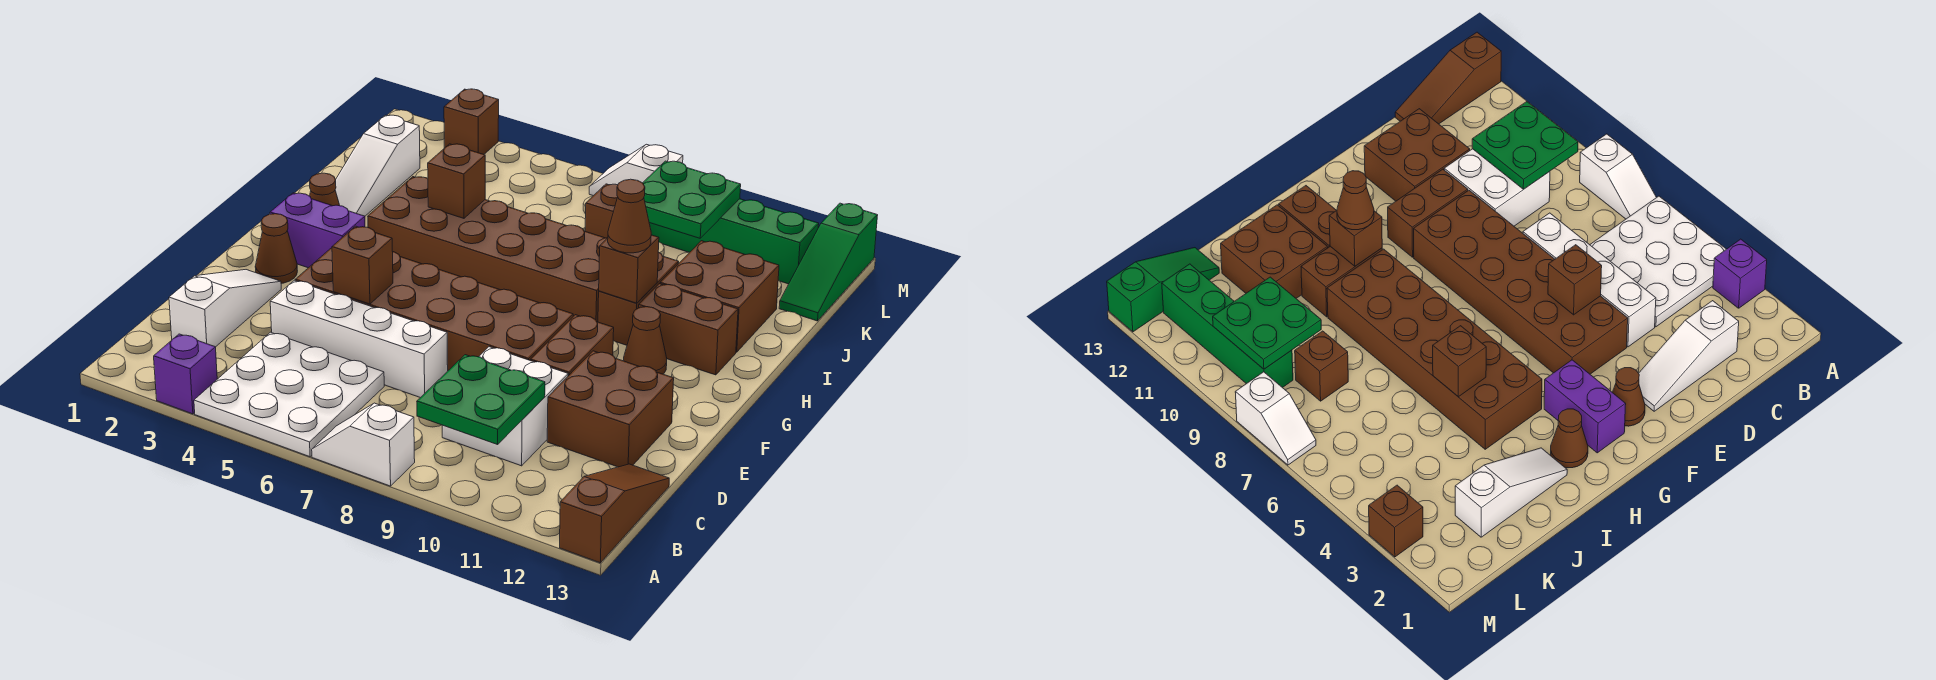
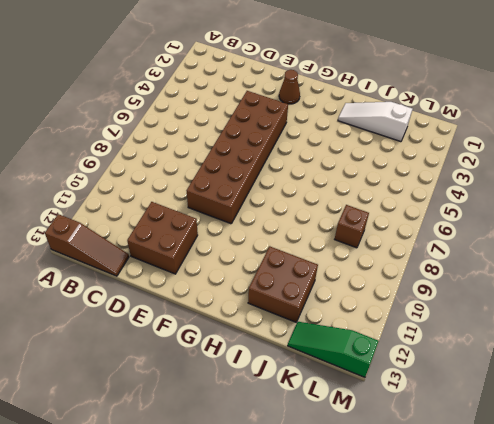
none -> purple 1x1 brick [154,334,217,414]
none -> white 3x3 plate [194,332,384,457]
none -> white 1x2 slope [312,403,415,486]
none -> white 1x3 slope [169,270,281,347]

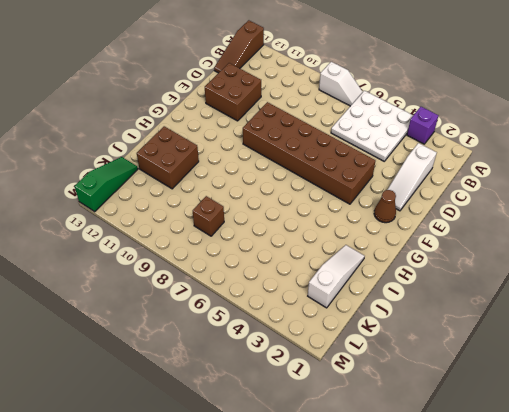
none -> white 2x2 brick [442,347,568,466]
none -> white 1x4 brick [270,280,448,398]
none -> brown 1x2 brick [530,315,614,376]
none -> purple 1x2 brick [270,193,365,268]

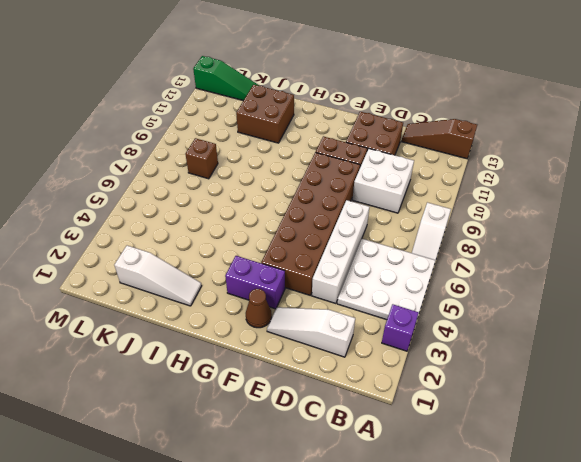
purple 1x2 brick [225,256,285,309] -> purple 1x2 brick turned to [270,193,365,268]
none -> brown 1x1 cone [624,307,667,374]
none -> brown 1x1 cone [310,173,340,206]
none -> brown 2x6 brick [368,177,607,322]
none -> brown 1x2 brick [598,252,678,345]

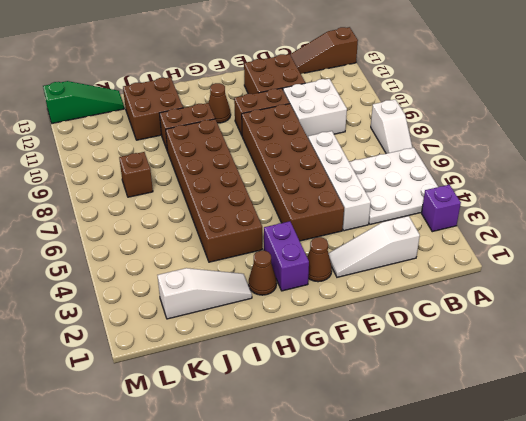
none -> brown 1x2 brick [639,284,738,375]
none -> green 1x4 brick [649,199,819,284]
none -> brown 1x1 brick [444,89,499,154]
none -> white 1x2 slope [589,144,683,196]

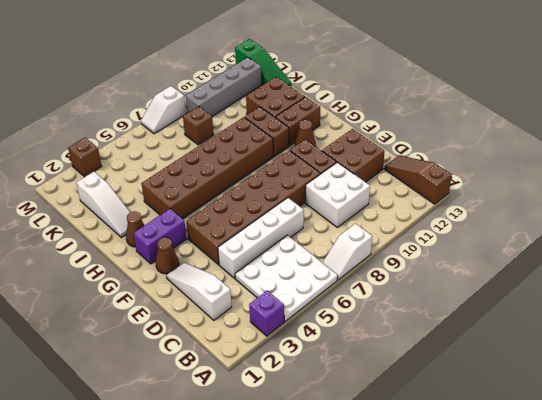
grey 1x4 brick [186,58,262,116] -> green 1x4 brick [649,199,819,284]
none -> green 2x2 plate [417,355,545,445]
none -> brown 1x1 brick [332,226,393,304]
none -> brown 1x1 brick [599,235,659,303]
none -> brown 1x1 brick [428,144,485,218]

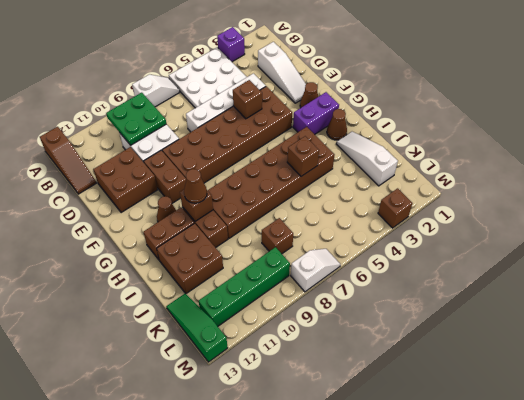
none -> green 2x2 plate [643,161,741,238]

